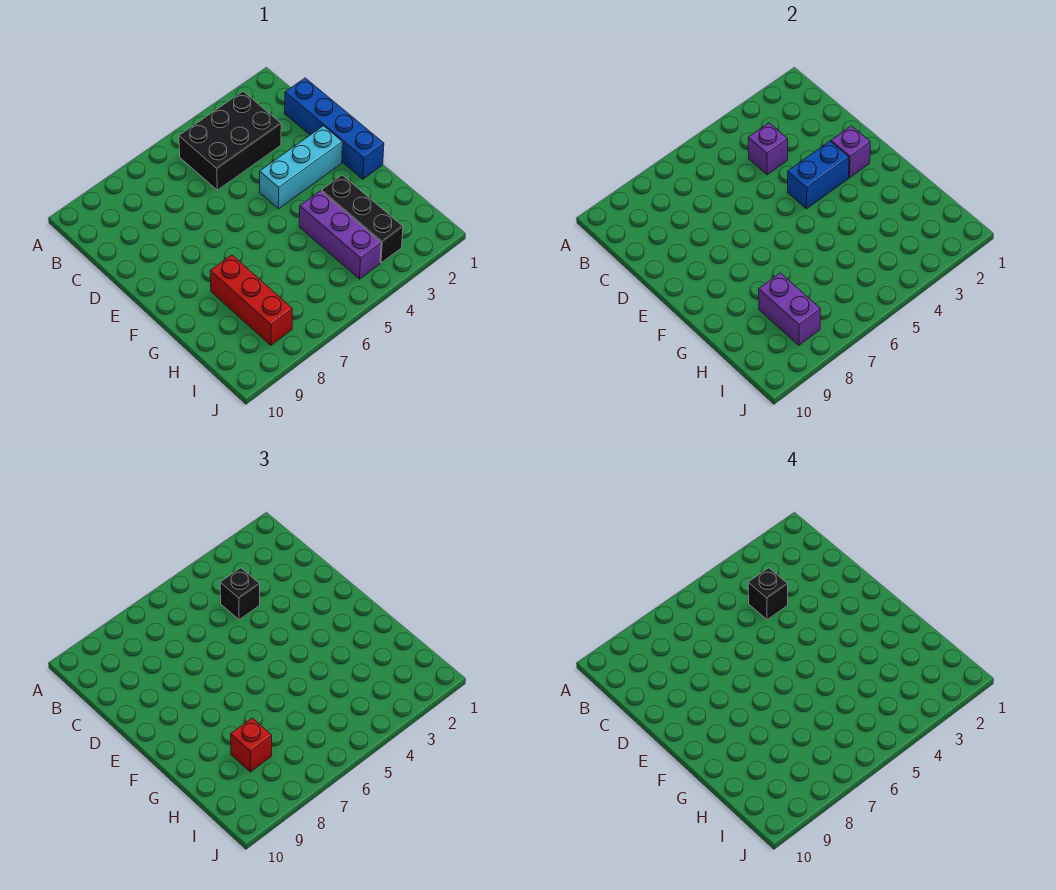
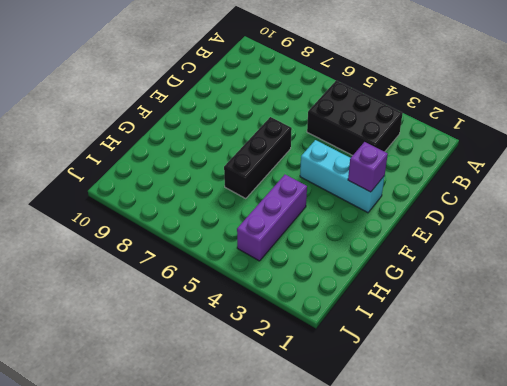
black 1x3 brick [224,117,292,199] -> black 1x3 brick moved to [322,175,403,263]
none -> blue 1x4 brick [285,78,384,179]
none -> red 1x3 brick [210,255,293,345]
none -> purple 1x1 brick [748,123,788,175]

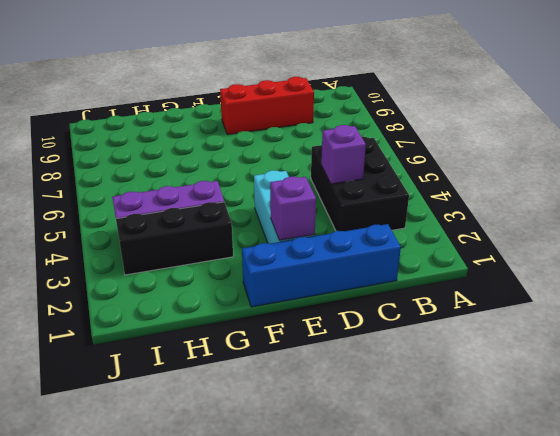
red 1x3 brick [220,77,314,135] -> red 1x3 brick moved to [210,255,293,345]
none -> blue 1x2 brick [788,141,849,209]
none -> purple 1x2 brick [759,273,821,345]
none -> black 1x1 brick [220,568,260,620]

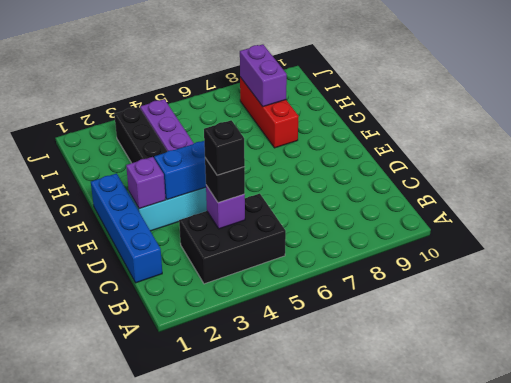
none -> red 1x1 brick [231,718,272,772]

